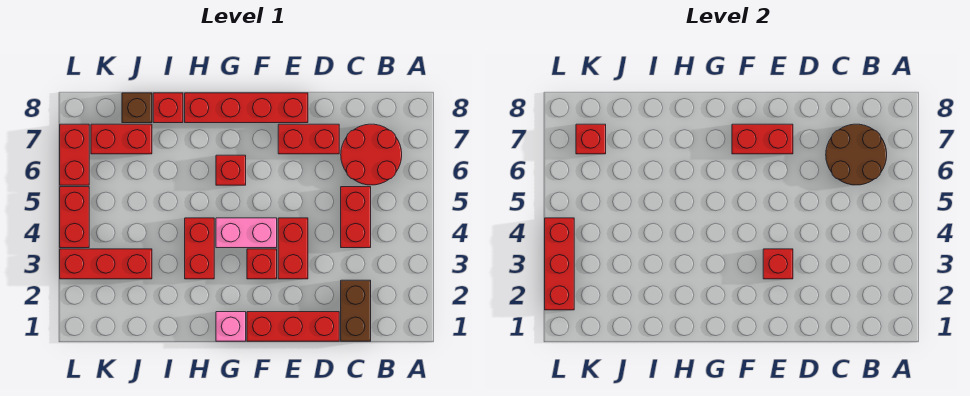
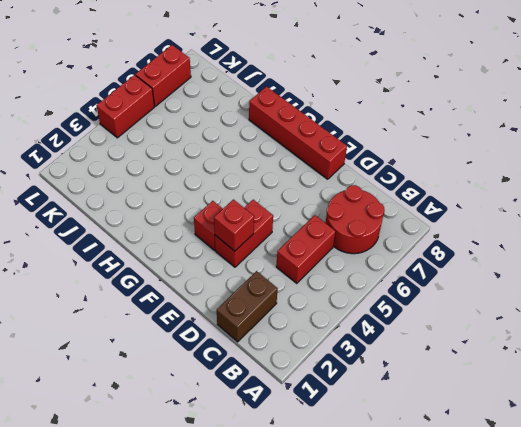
none -> red 1x3 brick [247,312,339,341]
none -> red 1x2 brick [278,124,339,154]
none -> pink 1x2 brick [216,218,277,248]

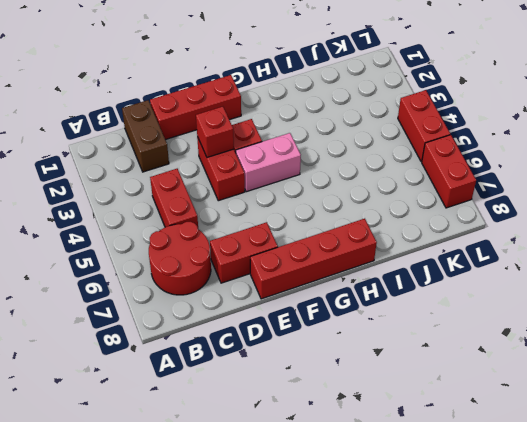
none -> pink 1x1 brick [216,312,246,341]
none -> red 1x1 brick [216,155,246,185]
none -> red 1x2 brick [185,218,214,279]

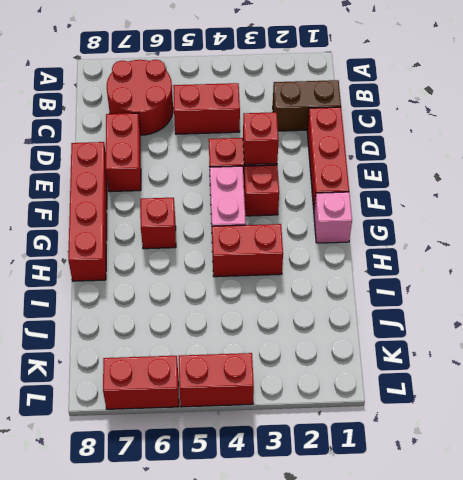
none -> red 1x1 brick [153,93,183,123]
none -> red 1x3 brick [60,249,152,279]
none -> red 1x2 brick [91,124,152,154]

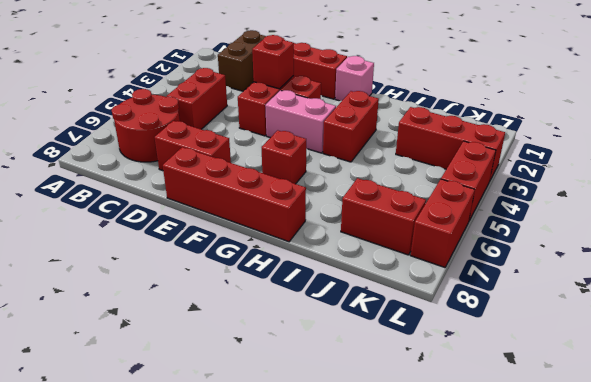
none -> red 1x1 brick [153,93,183,123]
none -> brown 1x1 brick [122,93,152,123]
none -> brown 2x2 round brick [826,124,887,185]

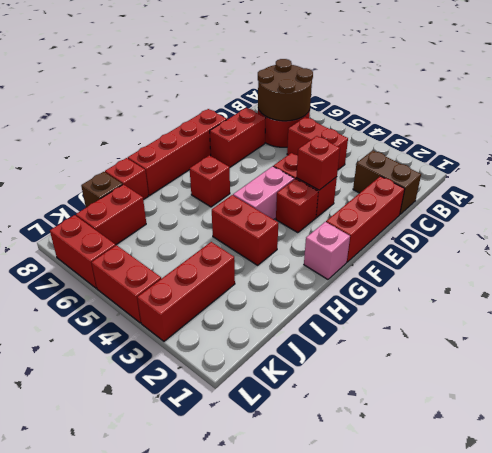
none -> red 1x2 brick [732,124,793,154]
none -> red 1x1 brick [576,124,606,154]
none -> red 1x3 brick [545,218,574,310]

